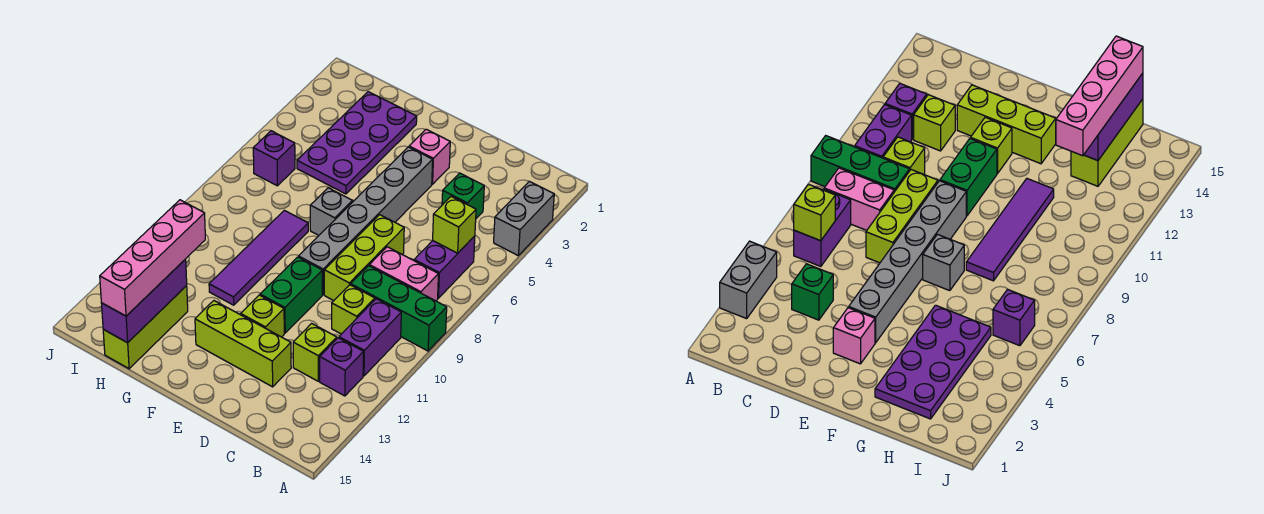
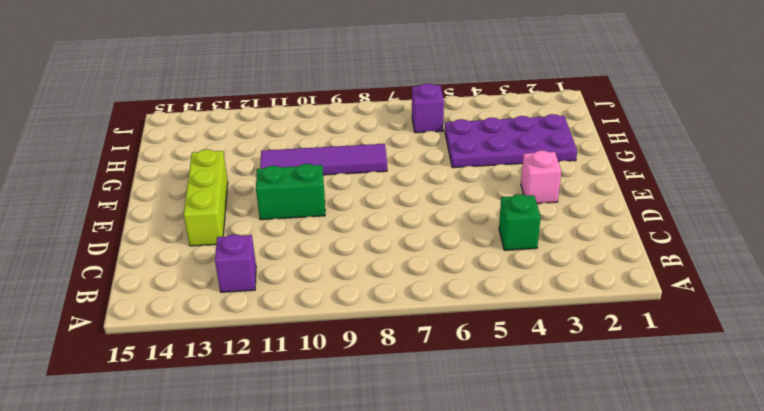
none -> grey 1x2 brick [494,181,554,255]
none -> green 1x3 brick [351,266,447,351]
none -> purple 1x2 brick [414,236,475,298]

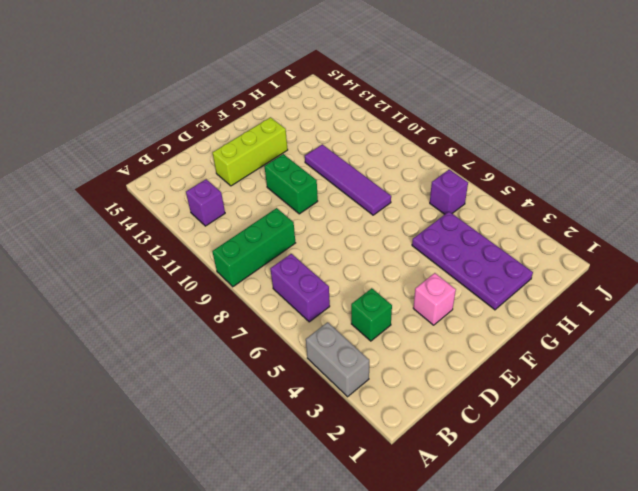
none -> pink 1x2 brick [369,247,438,301]
none -> purple 1x2 brick [339,299,401,376]
none -> lime 1x1 brick [332,285,375,334]

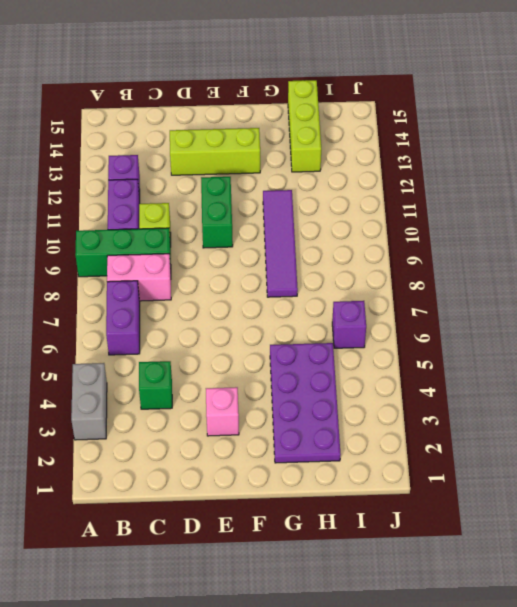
none -> lime 1x1 brick [293,323,337,381]
none -> lime 1x3 brick [324,215,404,301]
none -> grey 1x6 brick [299,147,433,295]

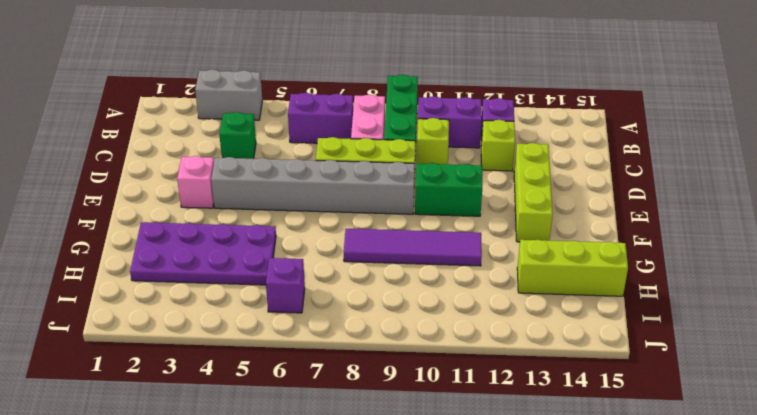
none -> lime 1x1 brick [241,295,284,337]
none -> grey 1x1 brick [310,188,353,235]
none -> lime 1x1 brick [433,197,476,253]

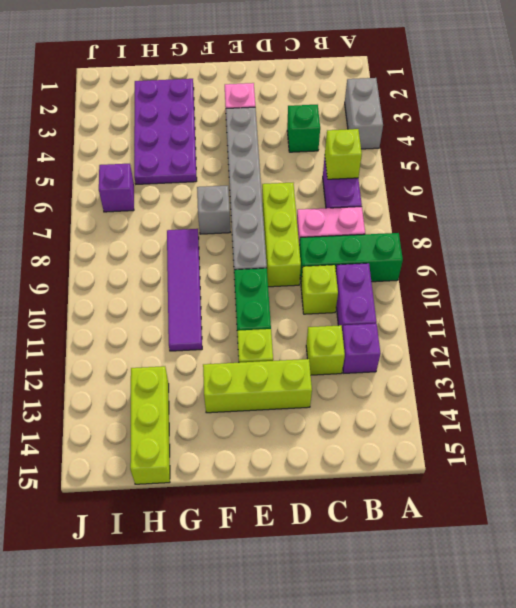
none -> purple 1x3 brick [101,259,187,343]
none -> pink 1x4 brick [100,200,205,316]

